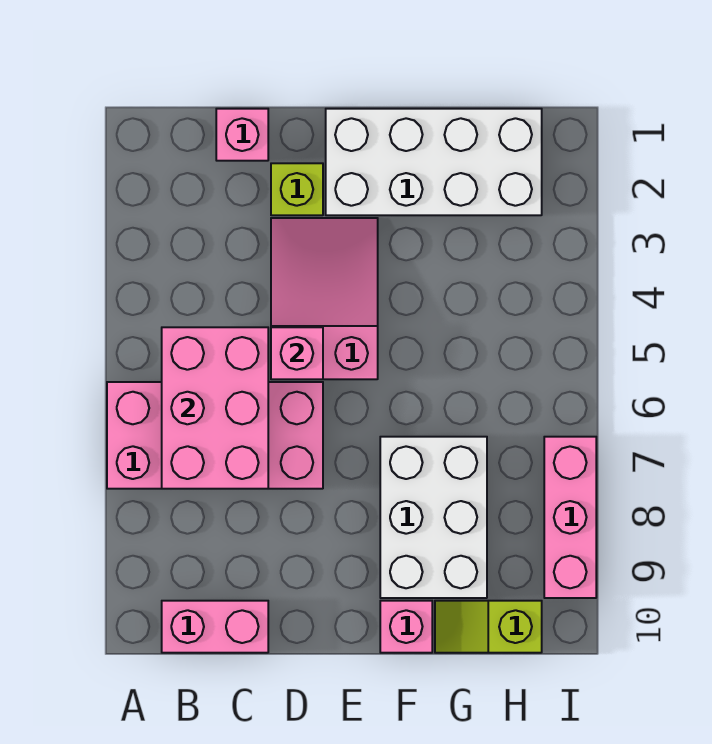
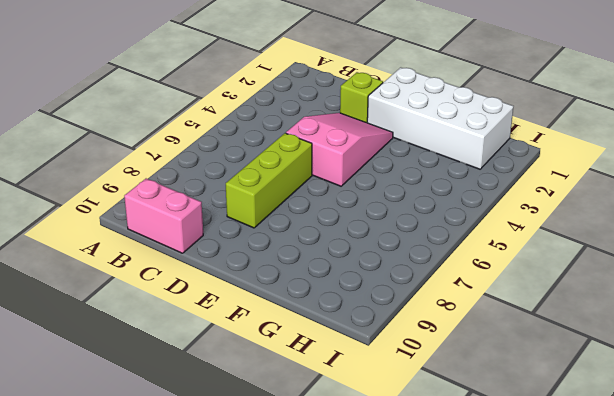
lime 1x3 brick [226,133,312,228] -> pink 2x4 brick [107,382,323,489]
none -> pink 1x1 brick [216,109,268,161]
none -> white 2x3 brick [380,437,487,598]
none -> pink 1x1 brick [380,601,432,653]

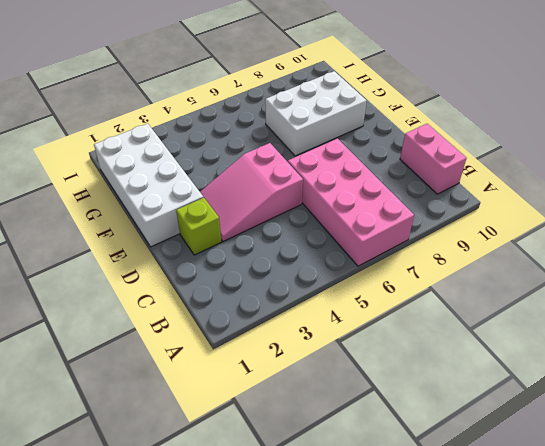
none -> pink 1x1 brick [216,109,268,161]
none -> pink 1x1 brick [380,601,432,653]
none -> lime 1x2 slope [435,601,542,653]

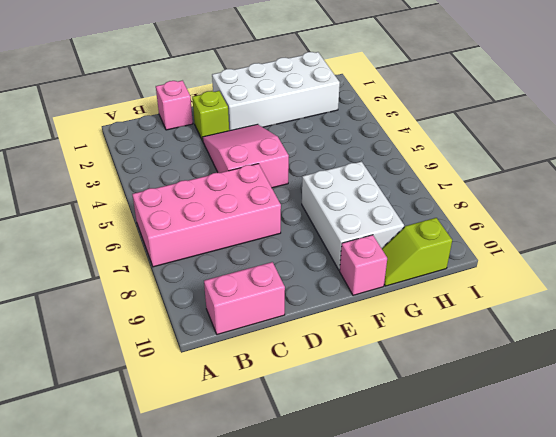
none -> pink 1x3 brick [544,437,596,598]
none -> pink 2x3 brick [162,327,268,489]
none -> pink 1x1 brick [271,327,323,379]

